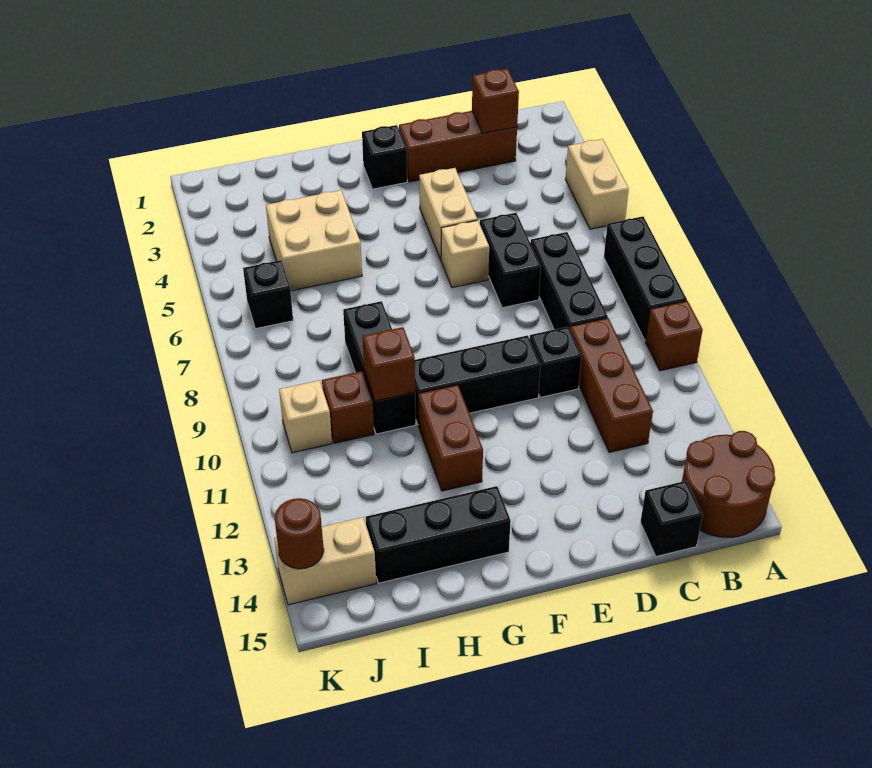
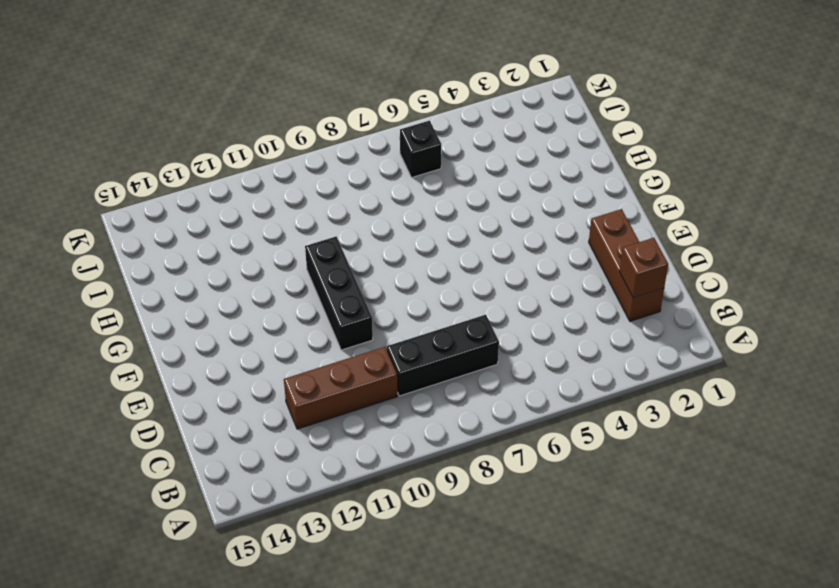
none -> tan 1x2 brick [565,139,629,229]
none -> black 1x3 brick [604,216,687,341]
none -> brown 1x1 brick [646,301,703,371]

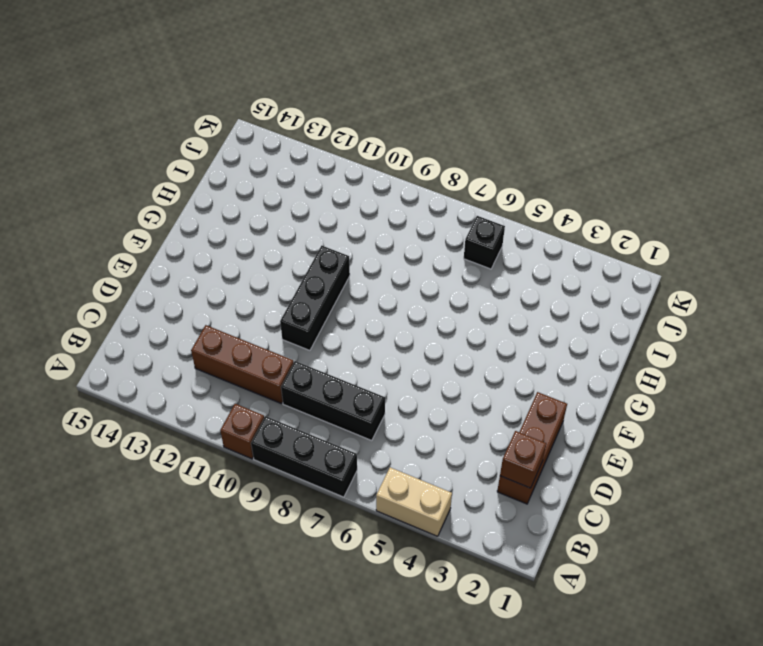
none -> brown 2x2 round brick [682,431,775,538]
none -> black 1x1 brick [640,481,703,556]
none -> black 1x2 brick [480,213,541,308]

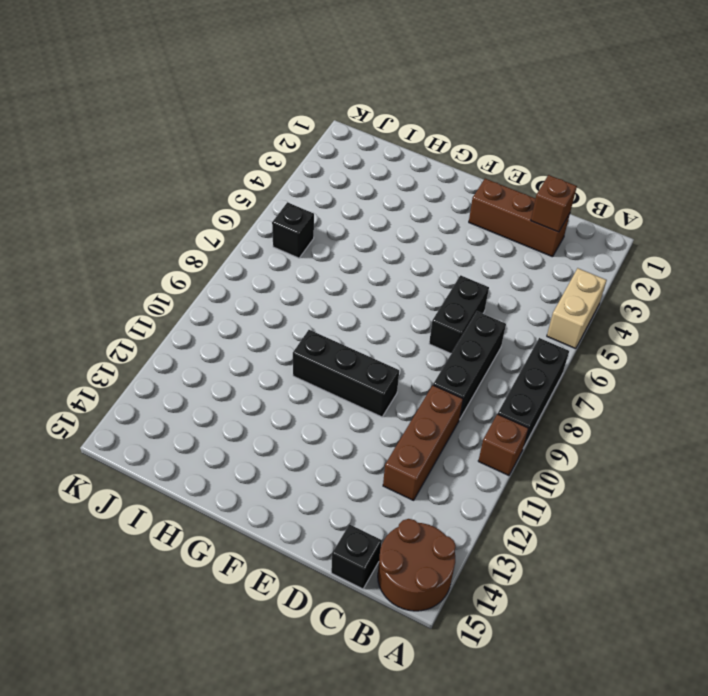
none -> black 1x1 brick [529,327,582,397]
none -> tan 1x2 brick [419,168,477,259]
none -> tan 1x1 brick [441,220,489,288]

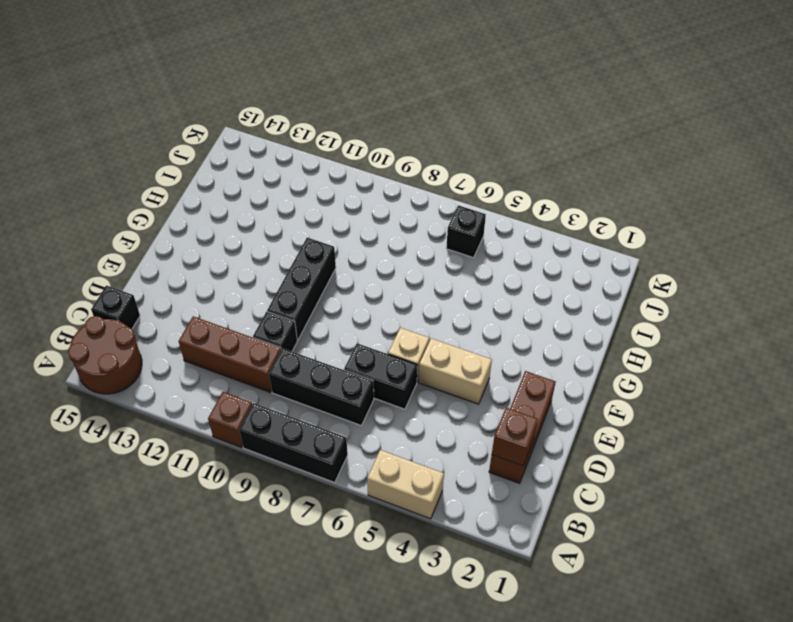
none -> black 1x1 brick [362,125,407,189]
none -> brown 1x2 brick [418,385,483,491]
none -> black 1x3 brick [366,486,511,583]

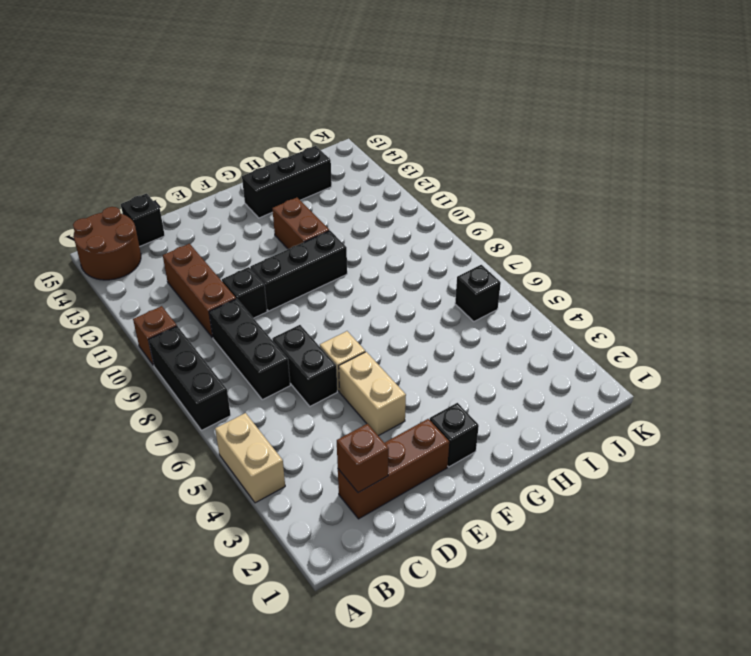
none -> tan 2x2 brick [266,190,362,291]
none -> black 1x3 brick [343,301,416,434]
none -> brown 1x1 brick [322,371,374,443]

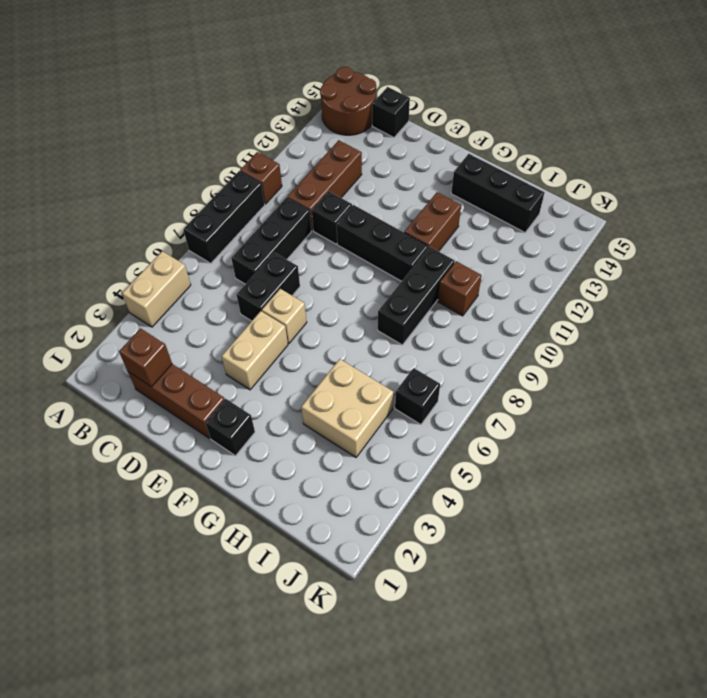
none -> tan 1x1 brick [279,380,332,453]
none -> tan 1x2 brick [274,517,376,605]
none -> brown 1x1 brick [363,327,415,401]

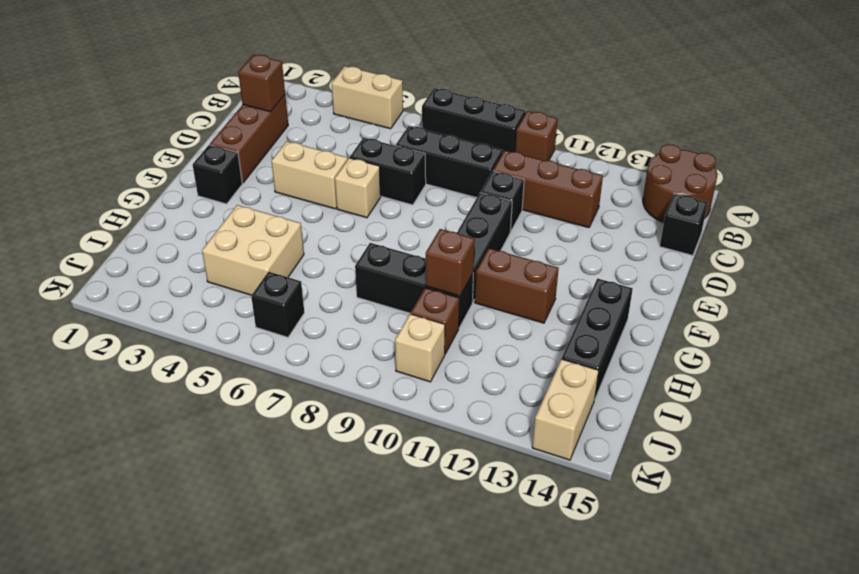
none -> brown 1x1 round brick [275,498,324,569]

